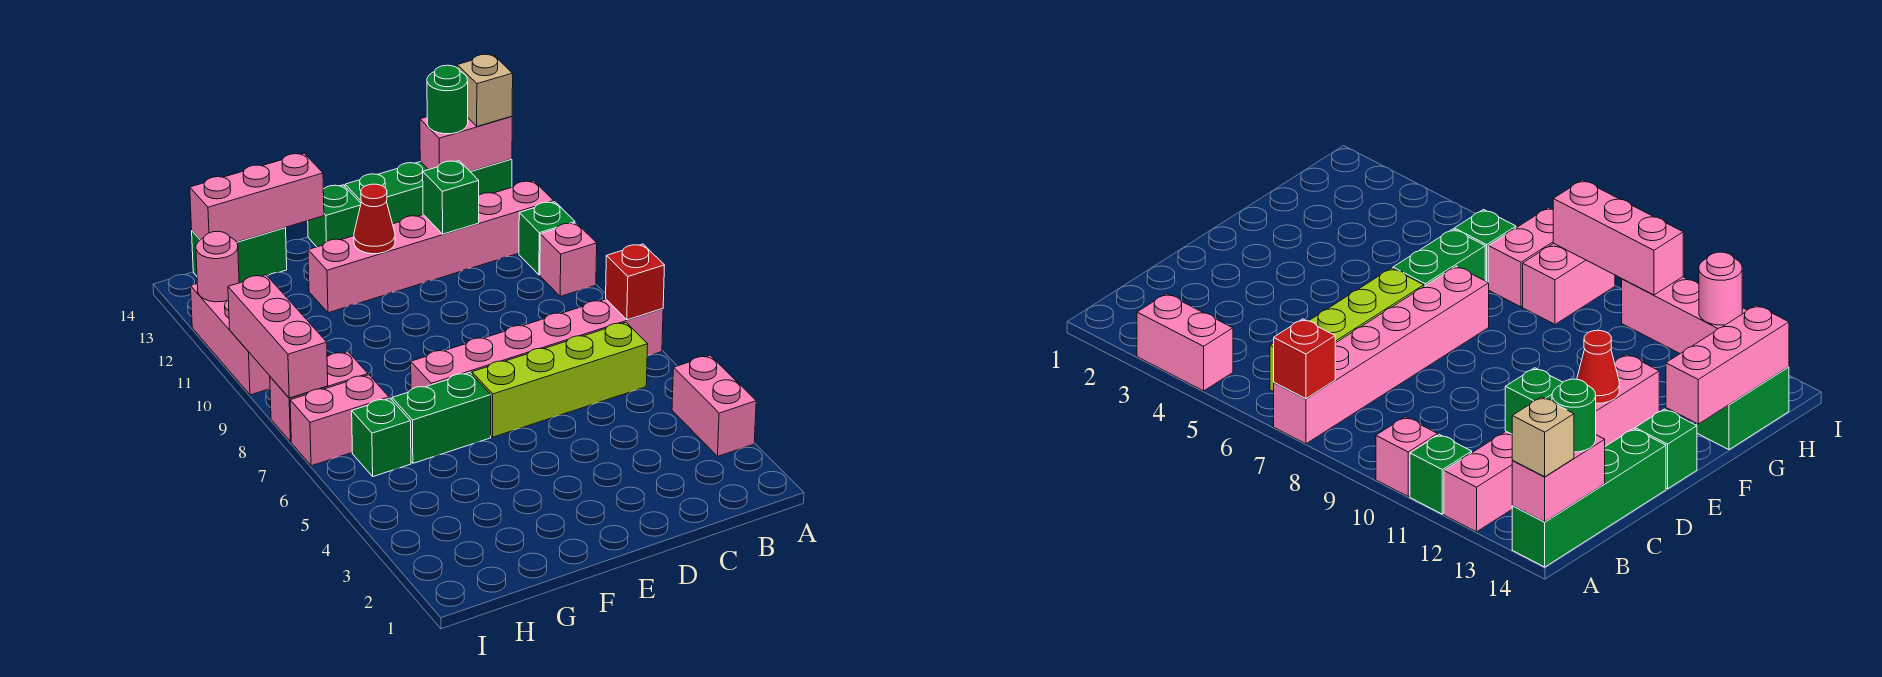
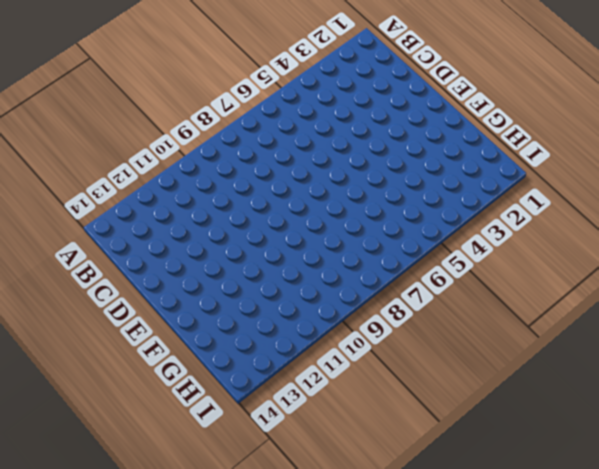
none -> pink 1x2 brick [672,355,756,456]
none -> pink 1x6 brick [411,299,663,389]
none -> pink 1x1 brick [540,223,597,296]

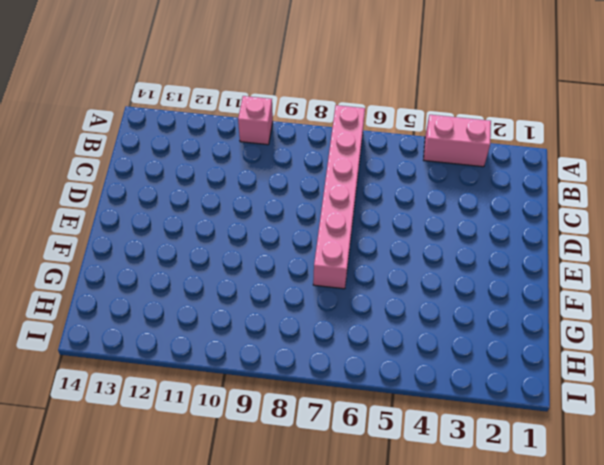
none -> green 1x1 brick [519,202,575,275]
none -> pink 1x6 brick [308,181,554,313]
none -> green 1x4 brick [345,159,512,224]

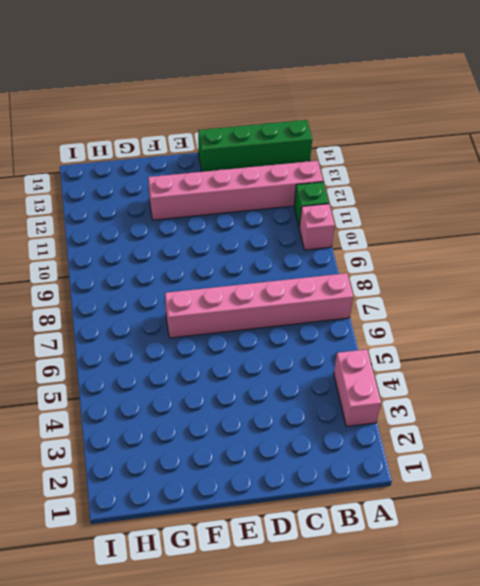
none -> lime 1x4 brick [472,322,648,437]
none -> green 1x1 brick [308,185,361,247]
none -> green 1x2 brick [392,373,491,463]

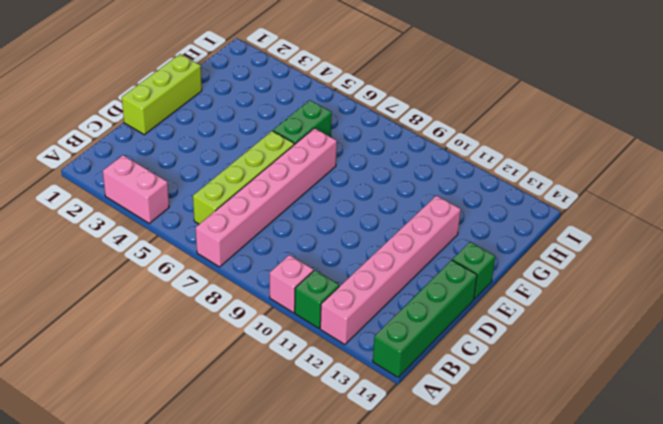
lime 1x3 brick [122,54,202,135] -> none
none -> green 1x2 brick [192,228,287,283]
none -> green 1x1 brick [352,398,411,477]
none -> pink 1x2 brick [290,375,389,466]

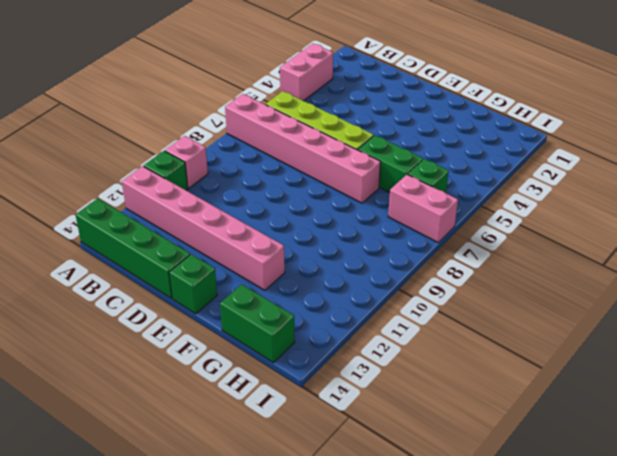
none -> pink 1x2 brick [270,352,368,442]
none -> pink 1x3 brick [191,284,270,395]
none -> red 1x1 brick [606,244,665,320]

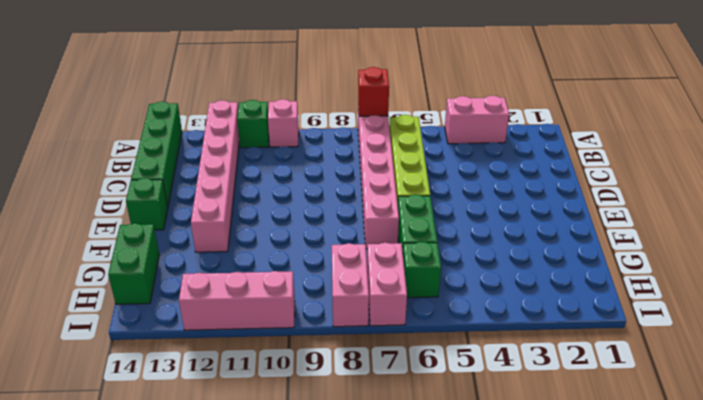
none -> pink 1x2 brick [420,116,512,171]
none -> green 1x1 brick [423,161,479,234]
none -> red 1x1 cone [354,184,395,254]

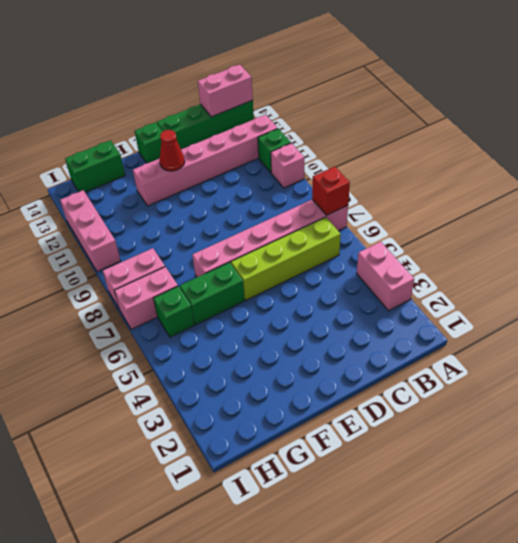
none -> green 1x1 brick [423,161,479,234]
none -> pink 1x3 brick [190,153,324,242]
none -> pink 1x3 brick [228,275,328,398]

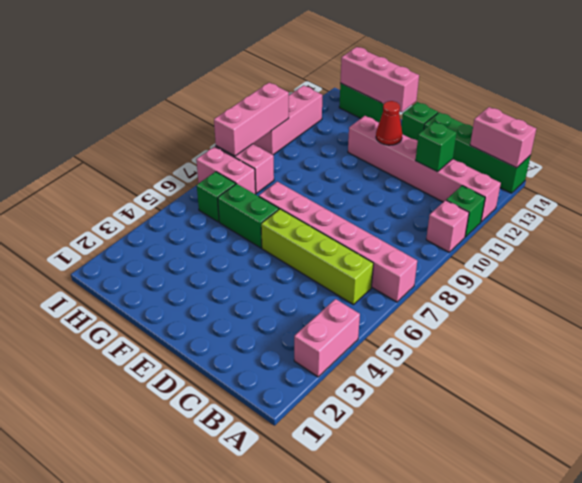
none -> red 1x1 brick [606,244,665,320]
none -> pink 1x1 round brick [196,231,239,302]
none -> tan 1x1 brick [457,54,513,126]

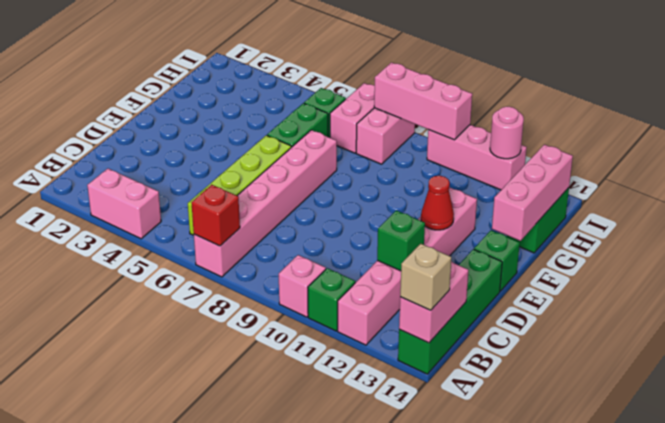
none -> green 1x1 round brick [427,65,468,134]

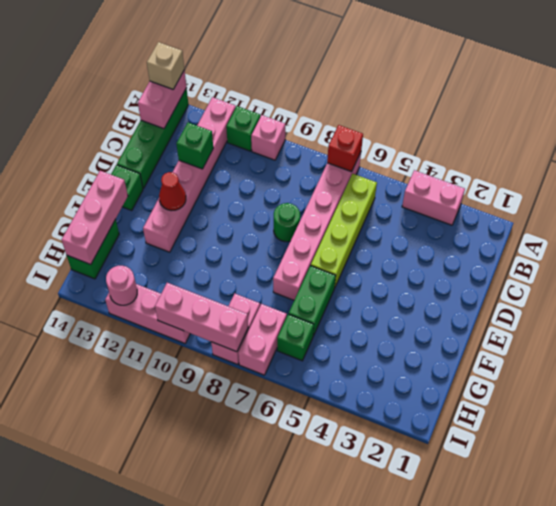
green 1x1 round brick [274,203,300,242] -> green 1x1 round brick moved to [427,65,468,134]

